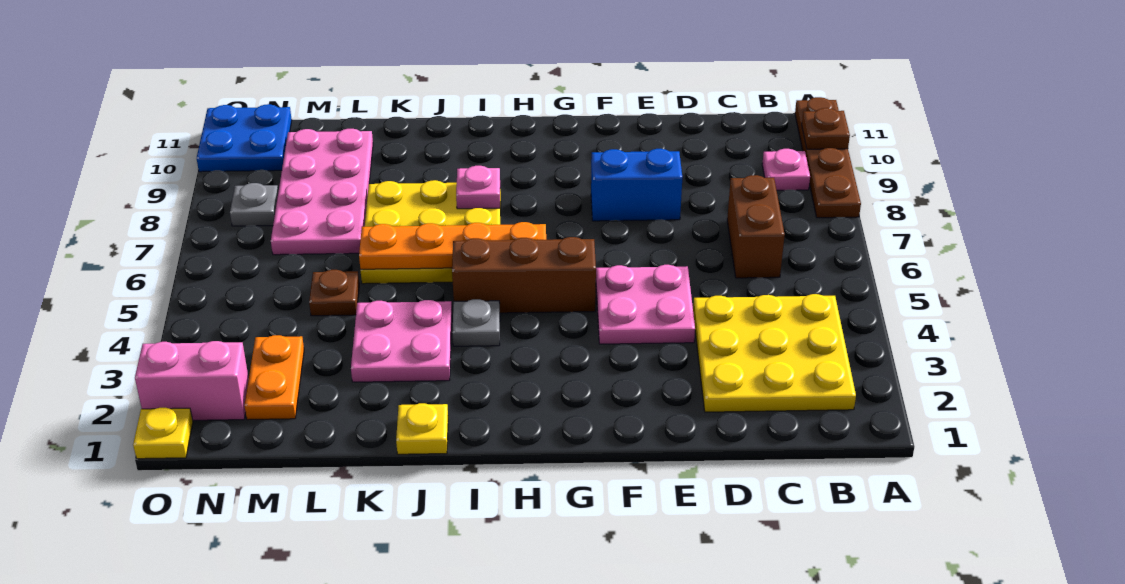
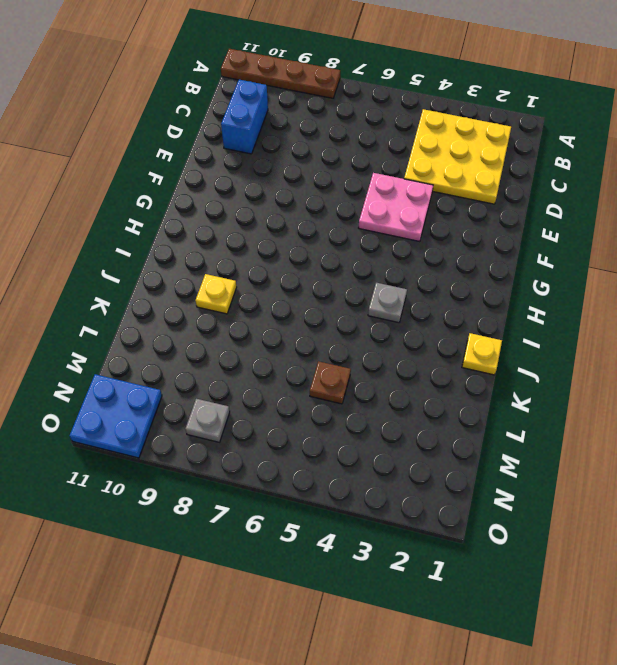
blue 1x2 brick [221,80,268,154] -> blue 1x2 brick moved to [591,149,682,221]
yellow 1x1 plate [196,274,237,314] -> yellow 1x1 plate moved to [133,408,193,459]
none -> pink 1x1 plate [762,149,810,190]
none -> brown 1x2 brick [727,175,785,278]
none -> brown 1x3 brick [452,237,596,313]

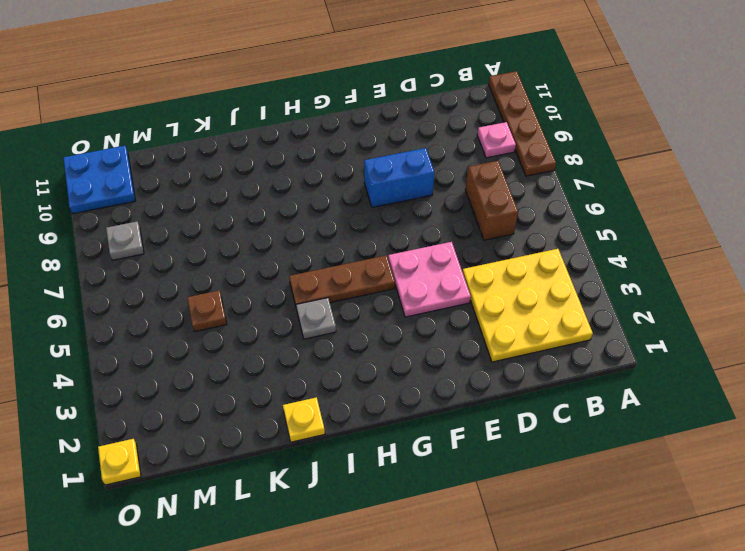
brown 1x3 plate [289,255,395,306] -> brown 1x3 brick [452,237,596,313]
none -> yellow 3x3 plate [360,180,501,284]
none -> pink 2x2 plate [351,300,452,382]
none -> pink 2x4 plate [271,129,373,255]

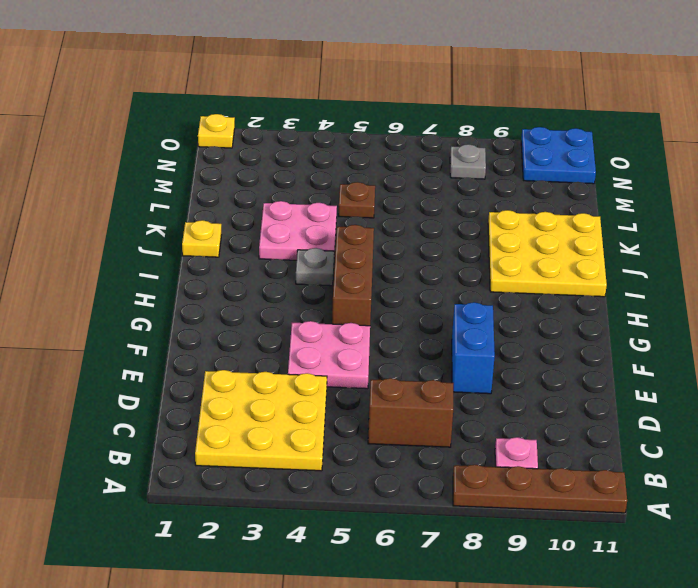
yellow 3x3 plate [488,210,607,297] -> yellow 3x3 plate moved to [360,180,501,284]
none -> pink 2x4 plate [271,129,373,255]
none -> orange 1x2 plate [245,335,304,420]
none -> pink 1x2 brick [135,341,249,420]

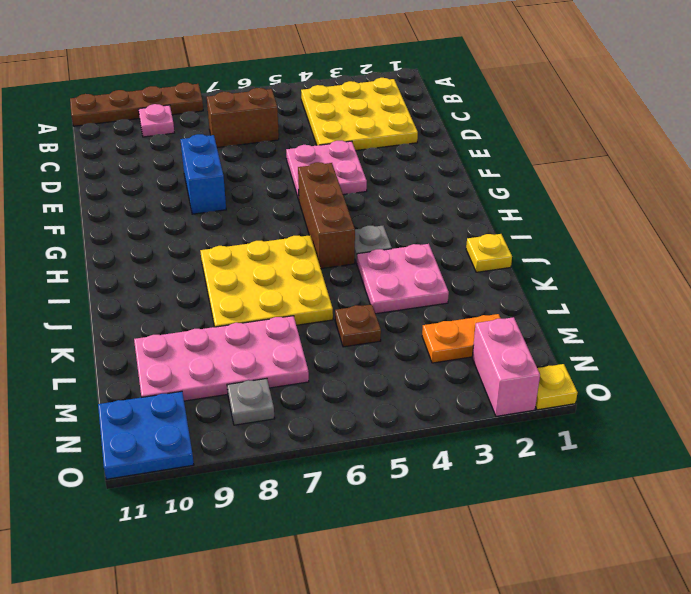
none -> brown 1x1 plate [802,108,850,149]
none -> orange 1x4 plate [359,222,546,269]
none -> pink 1x1 plate [456,166,500,209]

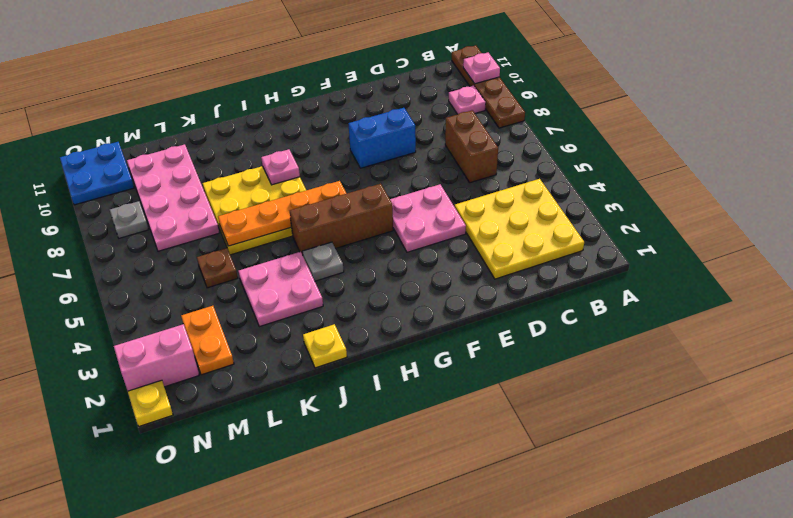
pink 1x1 plate [463,53,500,84] -> brown 1x1 plate [802,108,850,149]

